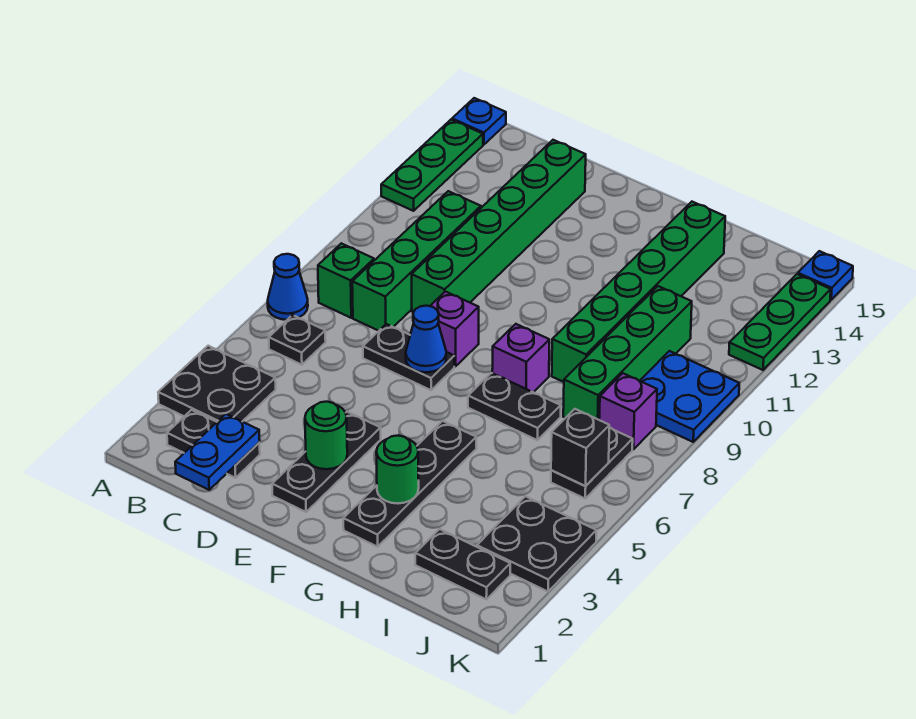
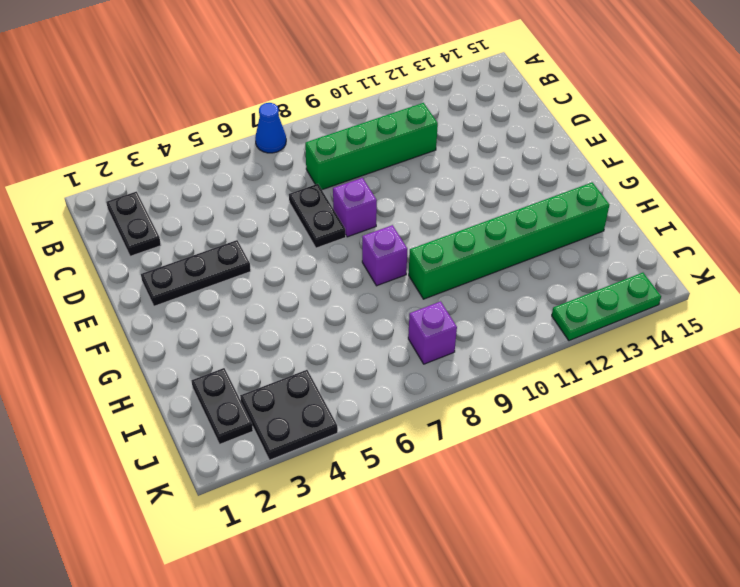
none -> black 2x2 plate [158,346,276,422]
none -> green 1x3 plate [381,120,483,211]
none -> blue 1x1 plate [452,98,506,145]

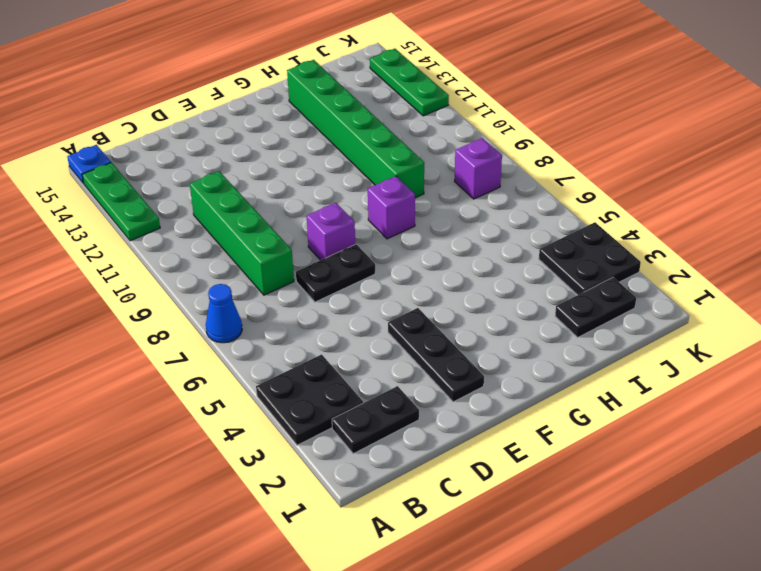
none -> black 1x1 plate [269,315,326,365]
none -> green 1x1 brick [318,243,374,318]
none -> green 1x6 brick [412,140,586,312]

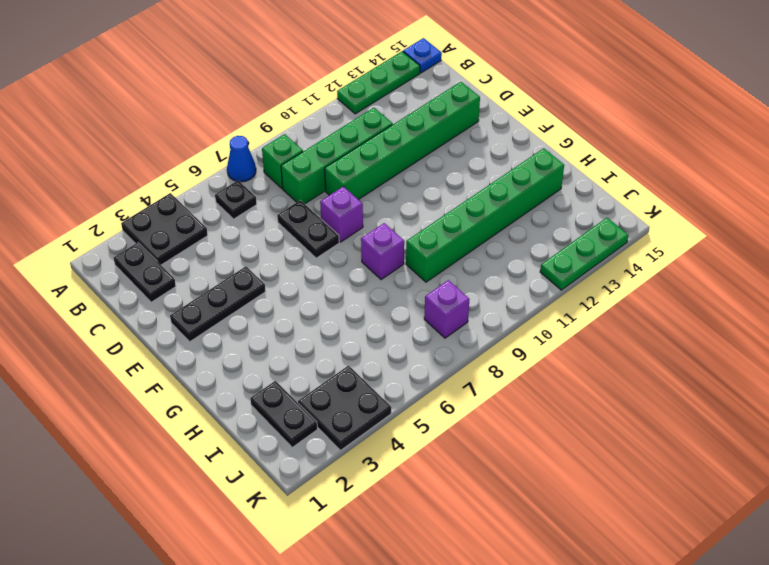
none -> black 1x4 plate [343,421,476,547]
none -> black 1x2 plate [468,373,561,440]
none -> green 1x4 brick [563,286,692,420]

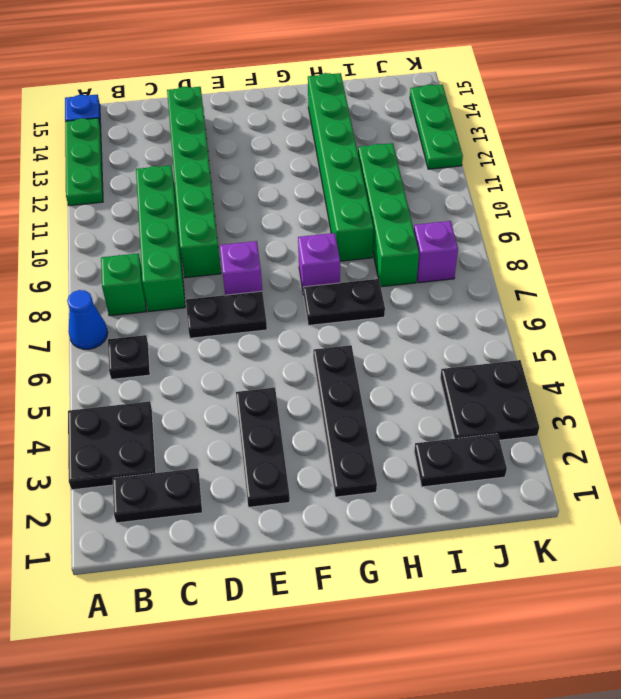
none -> black 1x2 plate [551,428,633,498]
none -> blue 2x2 plate [640,351,739,442]
none -> blue 1x1 plate [798,251,853,300]

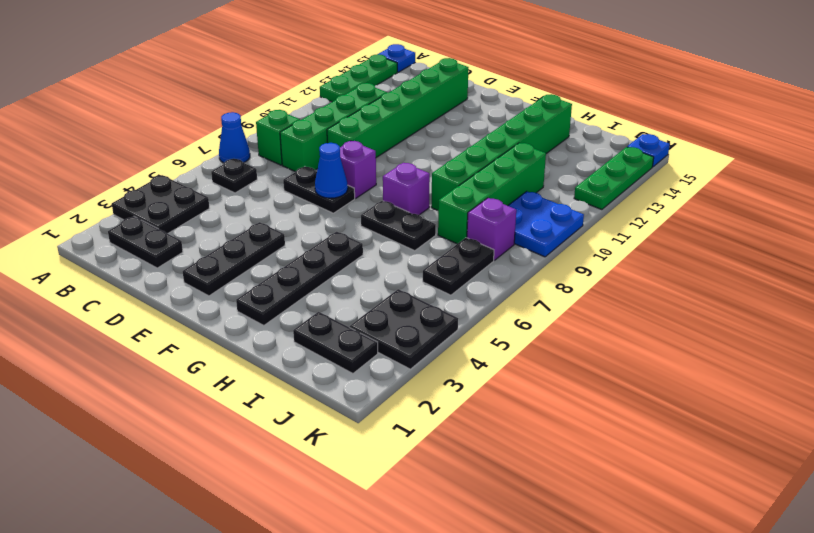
none -> blue 1x2 plate [175,414,260,490]
none -> green 1x1 round brick [305,402,347,469]
none -> green 1x1 round brick [376,436,419,503]

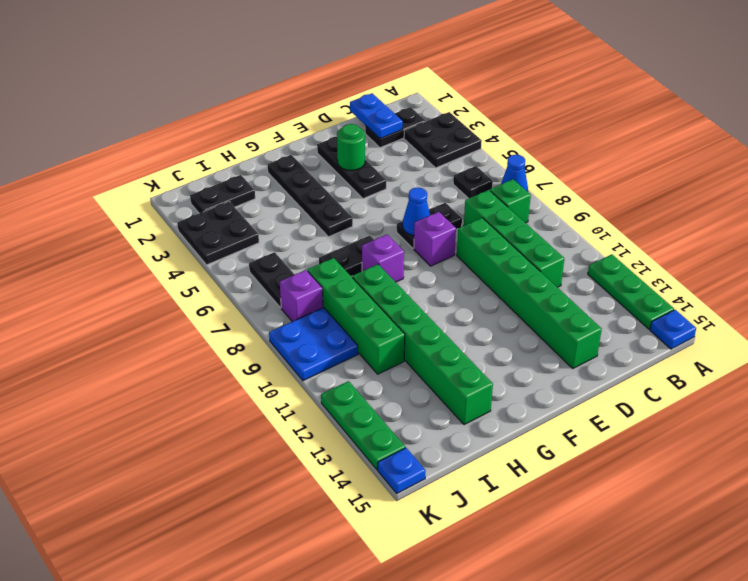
none -> green 1x1 round brick [376,436,419,503]
none -> black 1x1 brick [551,409,609,486]

